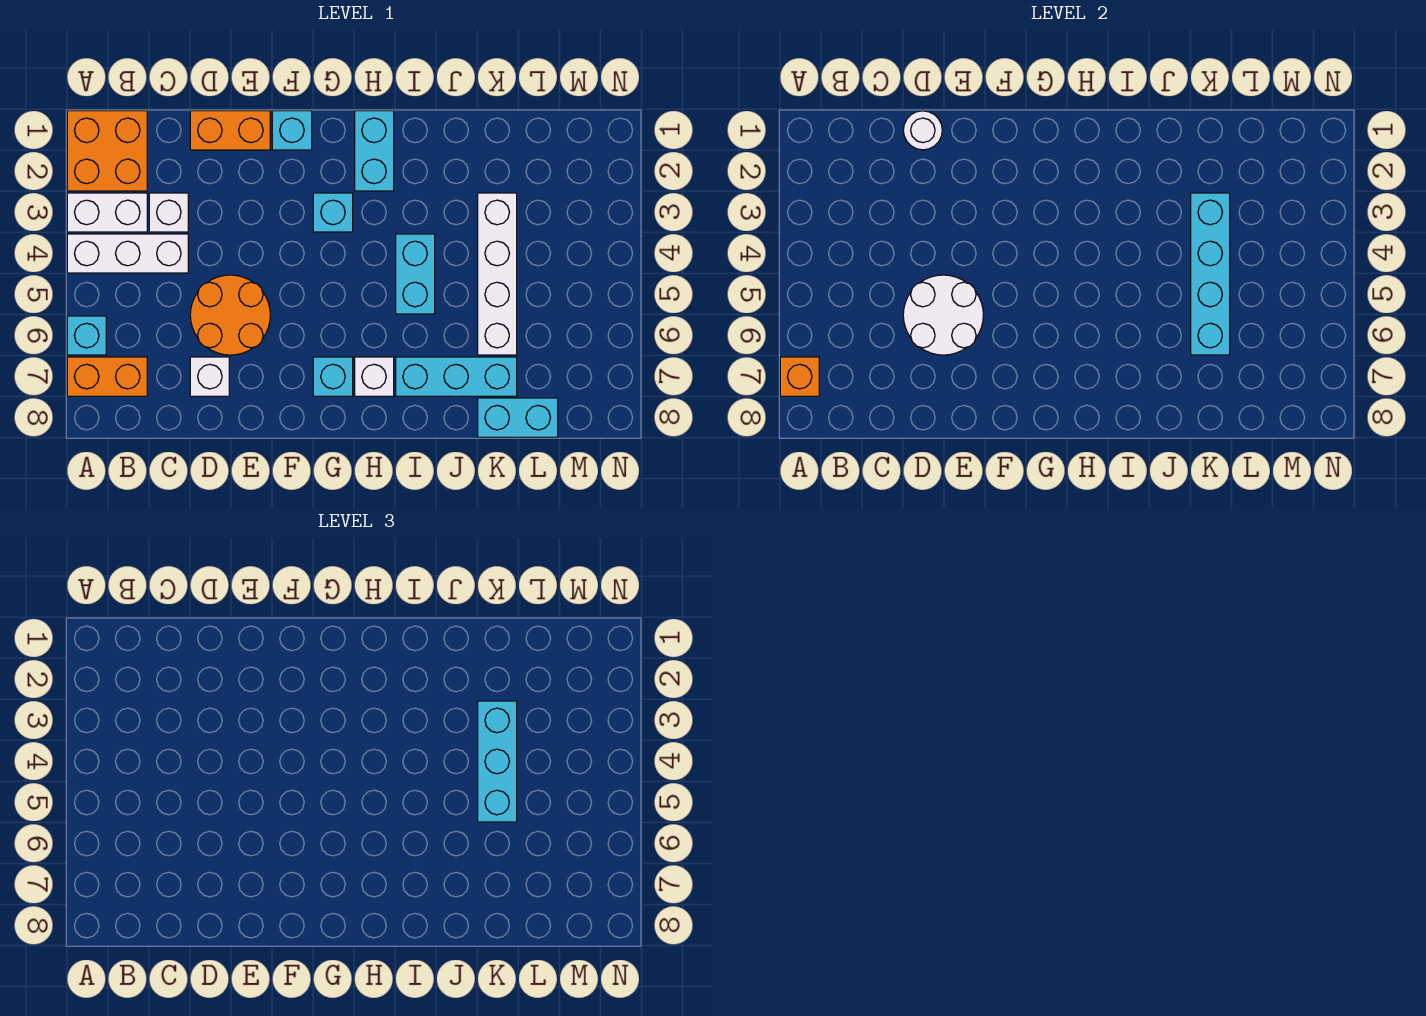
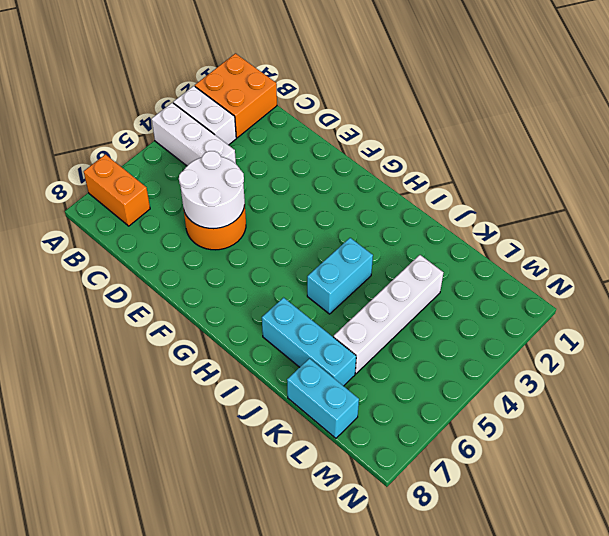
none -> cyan 1x1 brick [67,316,106,355]
none -> white 1x1 brick [149,193,188,232]
none -> orange 1x2 brick [190,111,270,150]

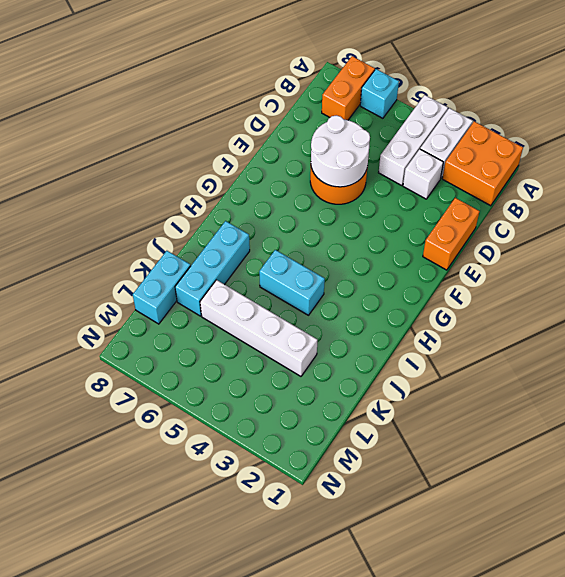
none -> white 1x1 brick [190,357,229,396]
none -> cyan 1x1 brick [272,111,312,150]
none -> cyan 1x1 brick [313,193,353,232]

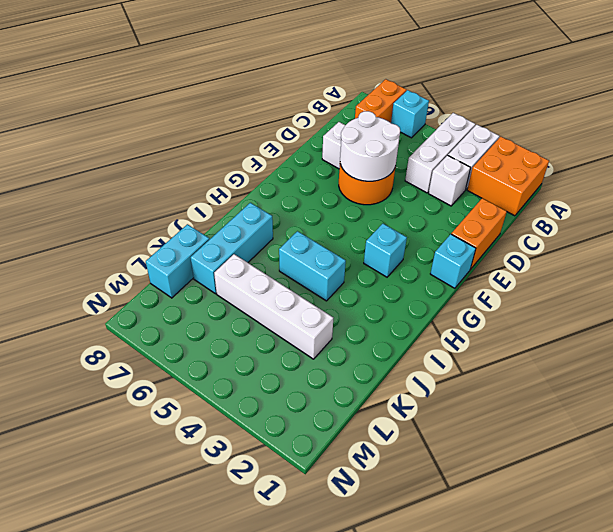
none -> cyan 1x1 brick [313,357,353,396]
none -> cyan 1x2 brick [355,111,394,191]
none -> white 1x1 brick [355,357,394,396]

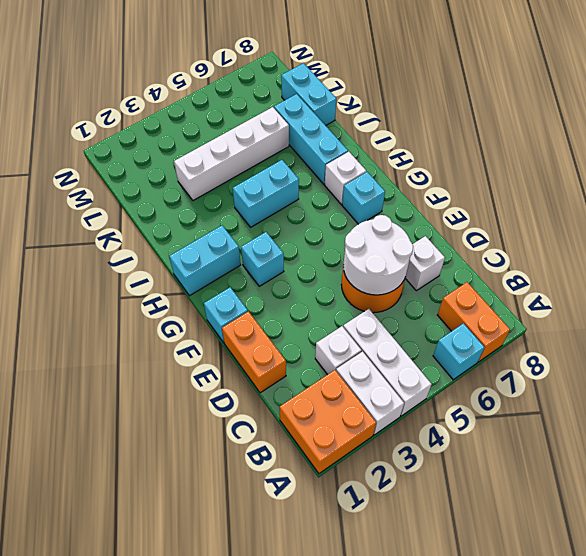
none -> orange 1x1 brick [780,357,819,396]
none -> white 1x1 round brick [903,111,942,150]
none -> cyan 1x4 brick [1191,193,1230,355]

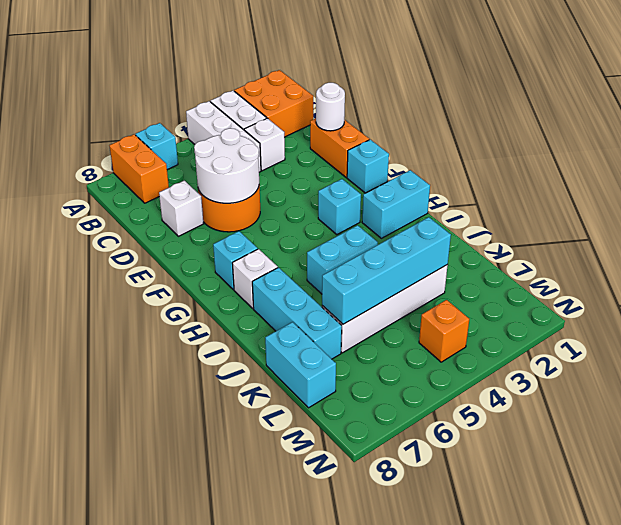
orange 1x1 brick [419,300,469,362] -> orange 1x1 brick moved to [780,357,819,396]
none -> cyan 1x3 brick [478,701,517,822]

